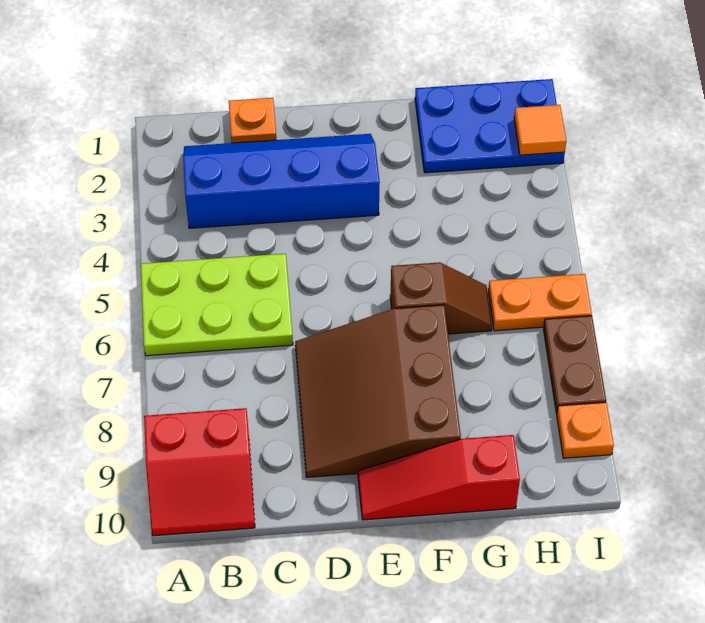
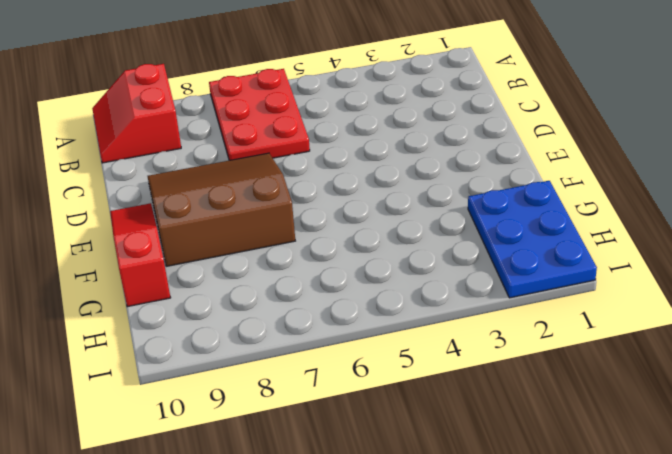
red 2x3 plate [209,69,310,160] -> lime 2x3 plate [141,254,293,356]
none -> blue 2x4 slope [183,134,380,228]
none -> orange 1x1 plate [229,98,276,143]
none -> brown 1x2 slope [390,262,492,334]

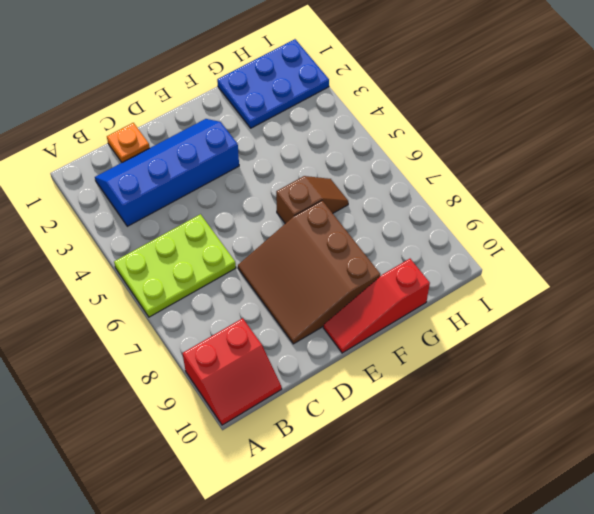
none -> orange 1x2 plate [488,274,592,331]
none -> brown 1x2 plate [544,316,606,413]
none -> orange 1x1 plate [557,402,614,458]

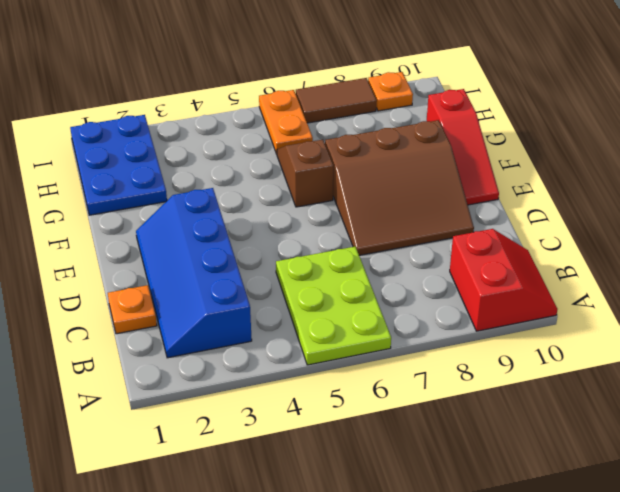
brown 1x2 tile [296,78,377,123] -> brown 1x2 plate [544,316,606,413]
none -> orange 1x1 tile [514,105,566,155]

